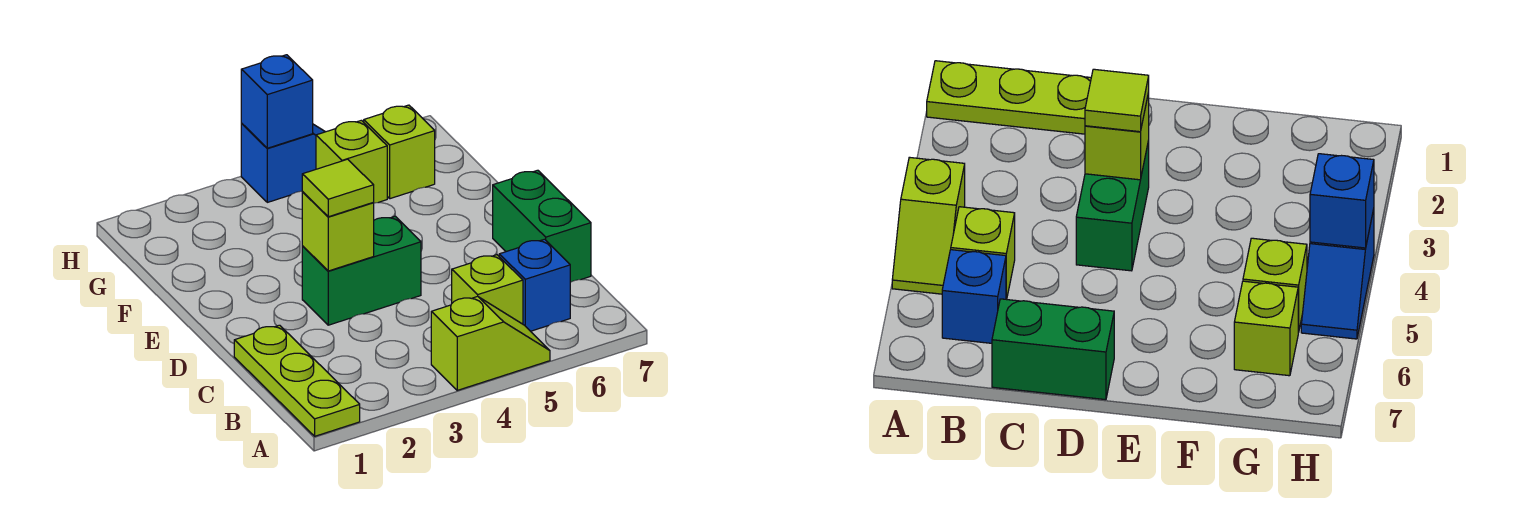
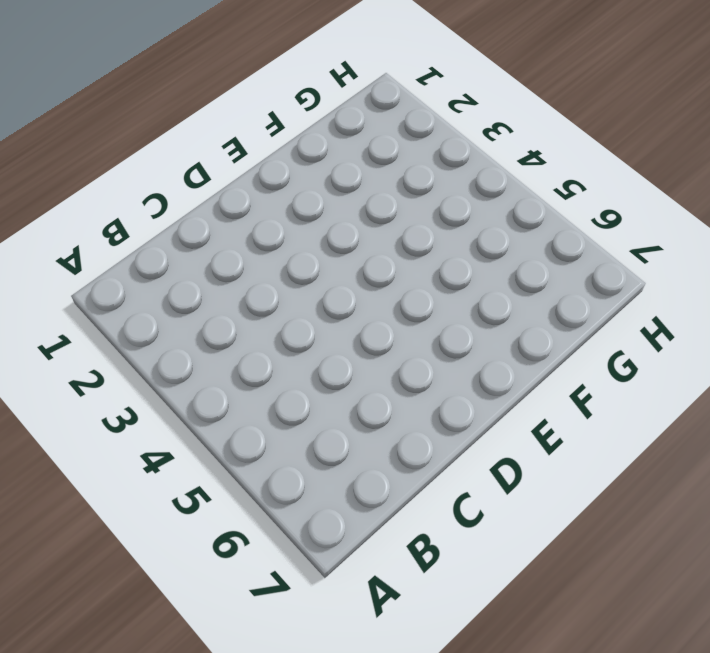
none -> lime 1x3 plate [234,325,360,436]
none -> lime 1x2 slope [431,296,550,390]
none -> lime 1x1 brick [452,255,523,324]

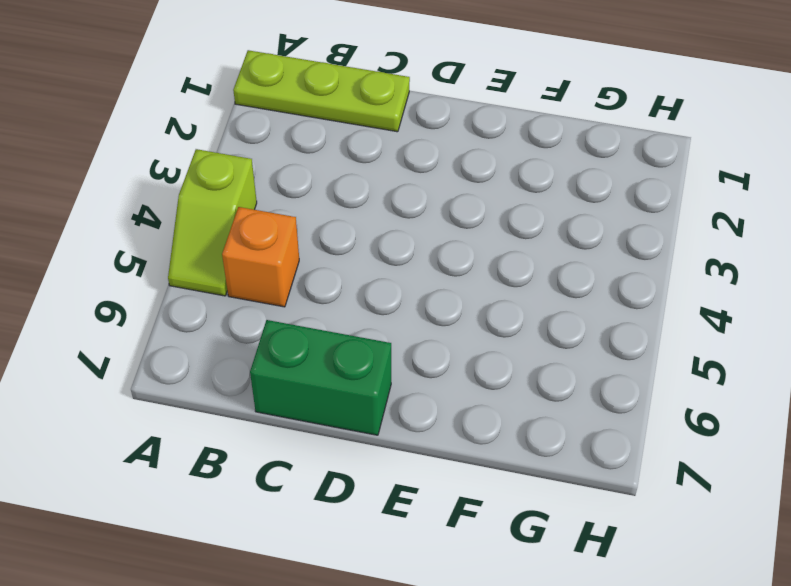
orange 1x1 brick [222,207,299,307] -> lime 1x1 brick [452,255,523,324]
none -> blue 1x1 brick [499,239,570,331]
none -> green 1x2 brick [302,216,421,325]
none -> lime 1x1 brick [316,120,387,203]

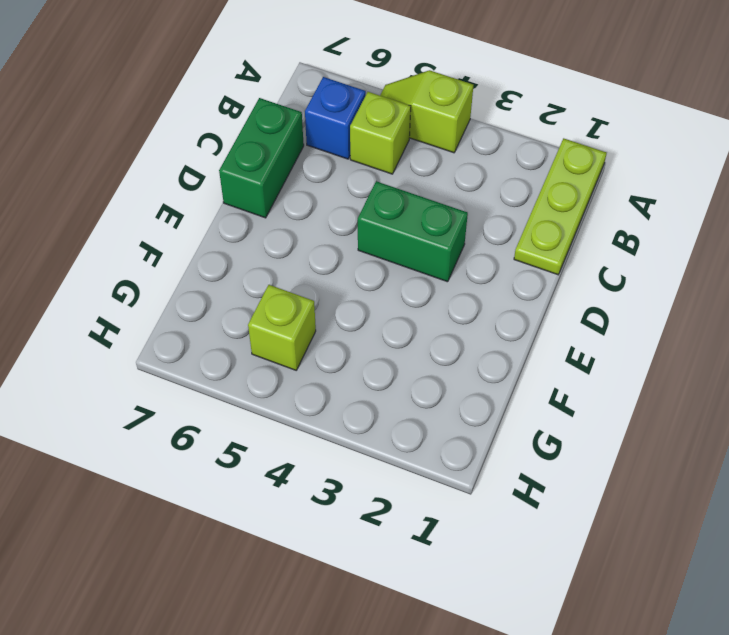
none -> lime 1x1 brick [364,105,435,199]
none -> blue 1x2 slope [241,124,325,202]
none -> lime 1x1 brick [302,192,374,271]

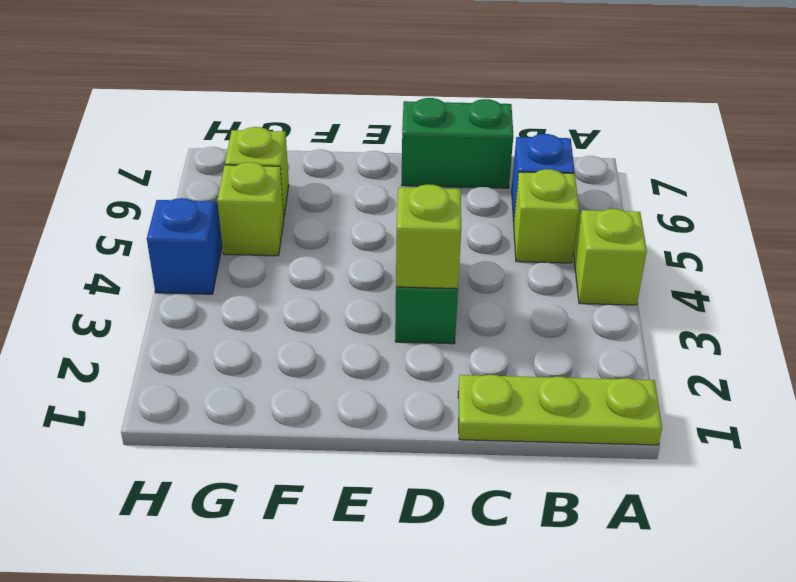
none -> blue 1x1 brick [241,55,313,148]
none -> lime 1x1 tile [302,159,374,217]

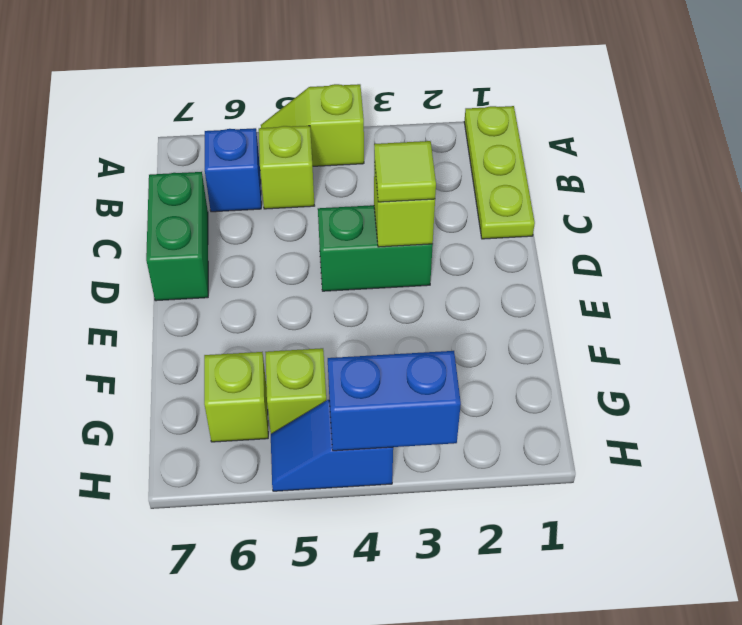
blue 1x2 brick [328,351,461,451] -> blue 1x1 brick [241,55,313,148]

